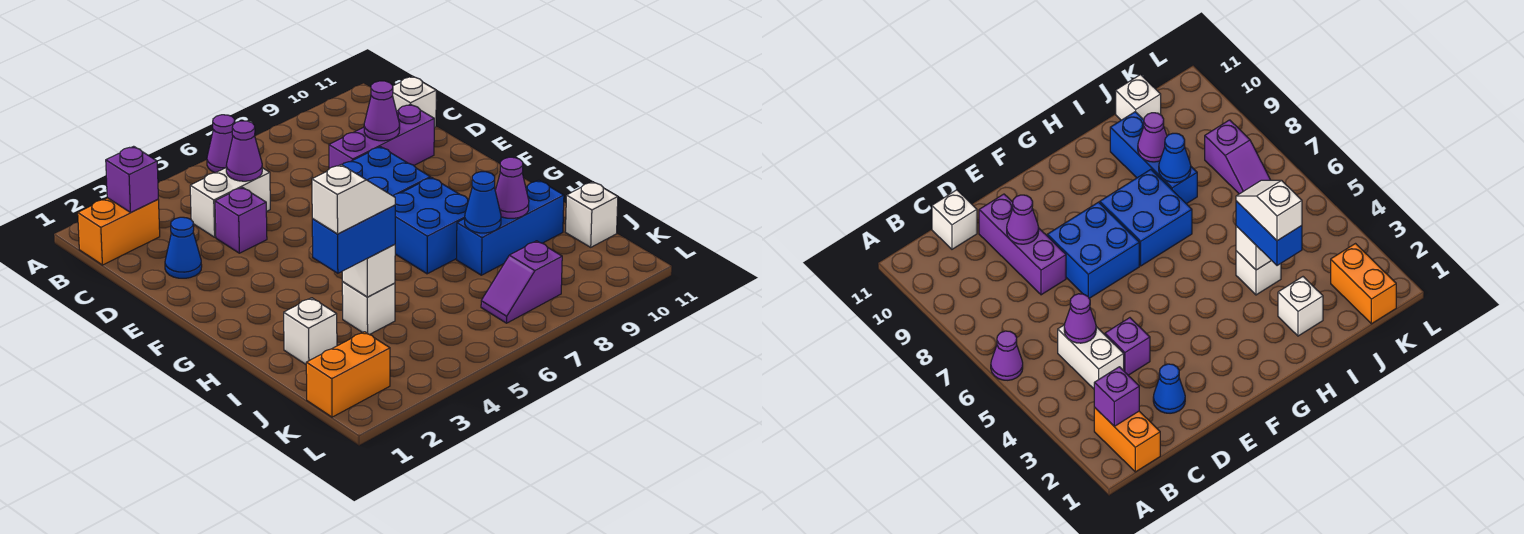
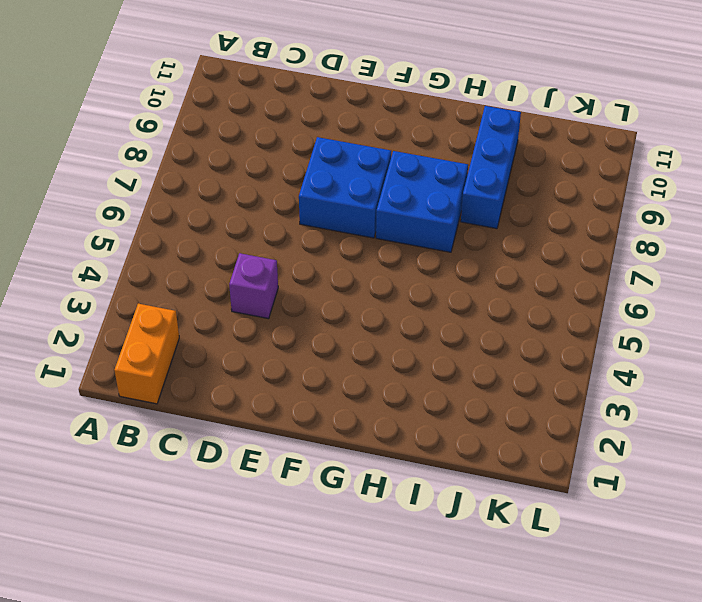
none -> purple 1x1 cone [207,115,235,173]
none -> white 1x2 brick [190,168,270,237]
none -> white 1x1 brick [393,76,436,128]

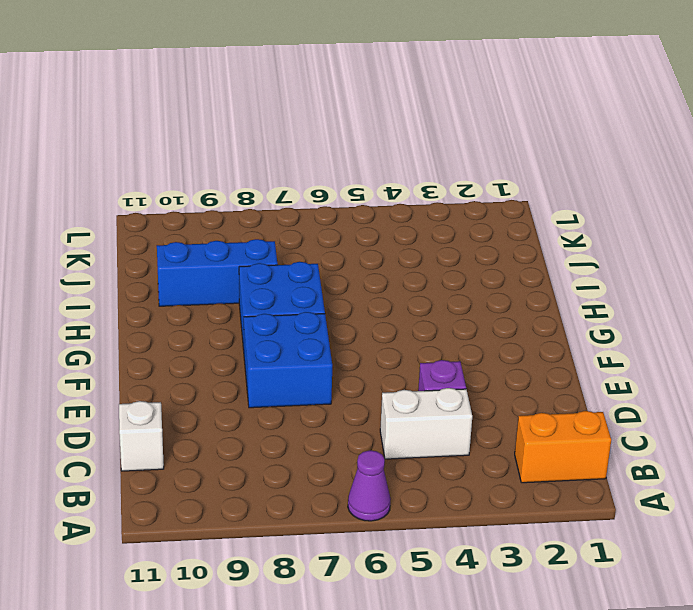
none -> blue 1x1 cone [165,217,202,278]
none -> purple 1x3 brick [329,104,434,169]
none -> white 1x1 brick [284,298,337,364]

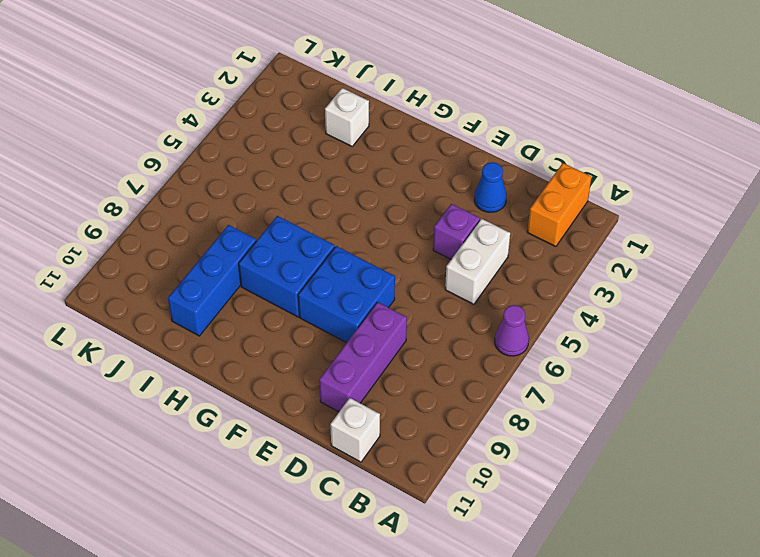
none -> white 1x1 brick [342,282,395,335]
none -> white 1x1 brick [565,182,618,247]
none -> orange 1x2 brick [306,332,390,417]

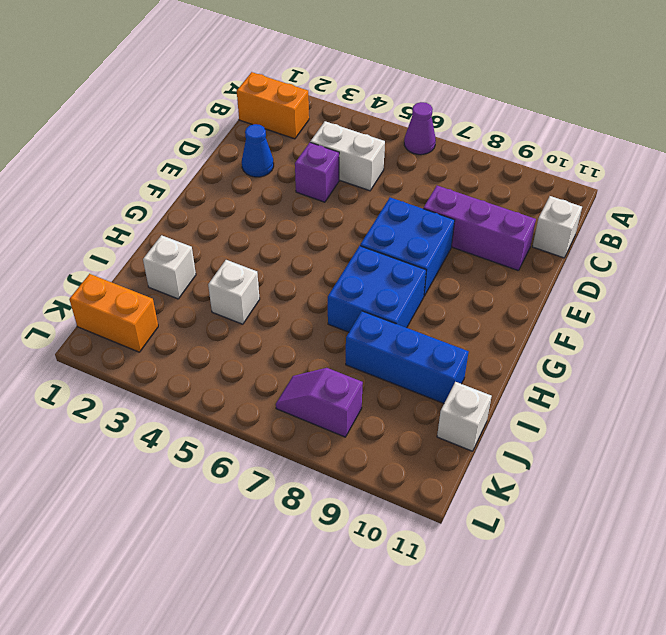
none -> purple 1x1 brick [106,146,158,212]
none -> purple 1x1 cone [226,121,262,181]
none -> purple 1x1 cone [364,81,400,141]

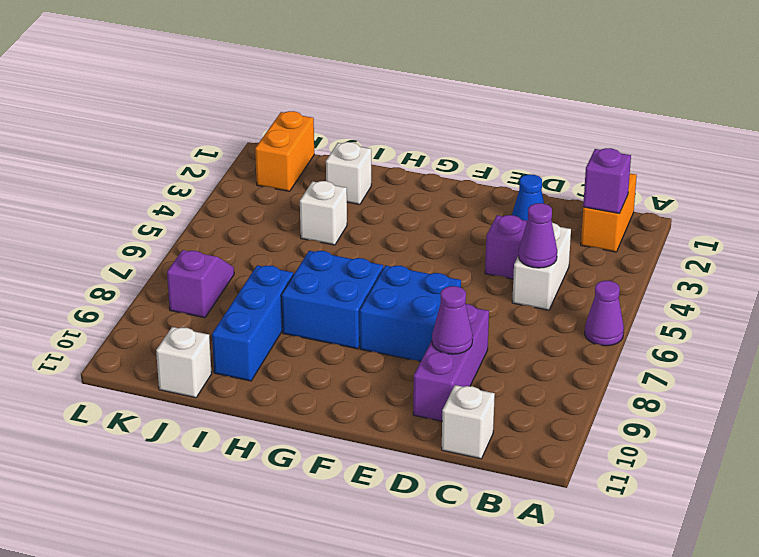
none -> white 1x1 brick [342,245,395,297]
none -> blue 1x1 cone [465,172,501,233]
none -> purple 1x1 cone [495,157,529,218]

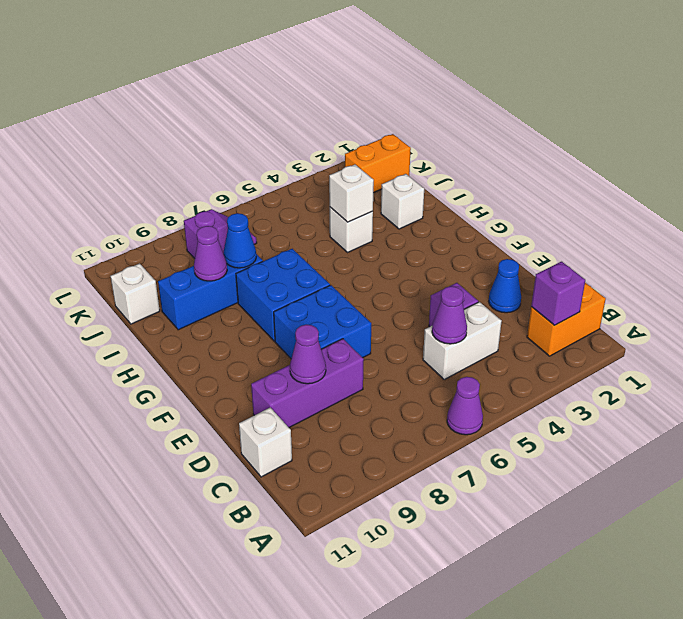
none -> blue 1x2 brick [312,205,395,273]
none -> white 1x2 slope [312,165,395,234]

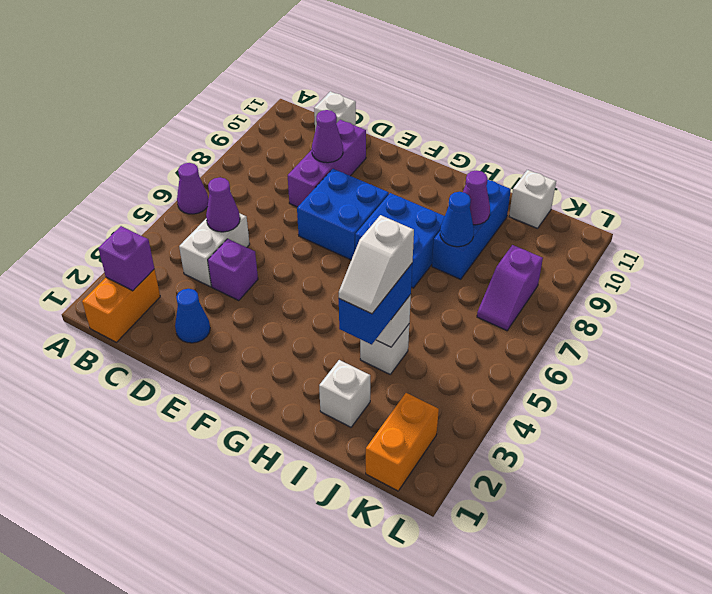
white 1x2 slope [339,215,414,314] -> white 1x2 slope turned to [312,165,395,234]

